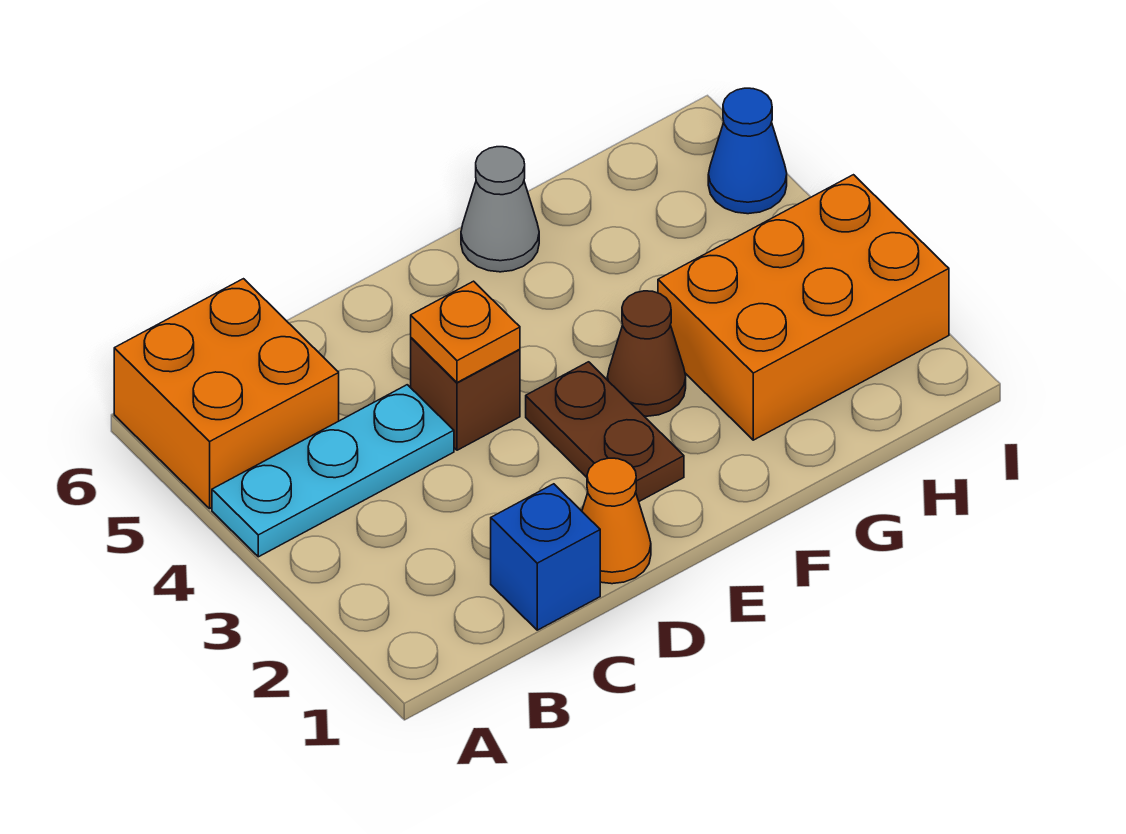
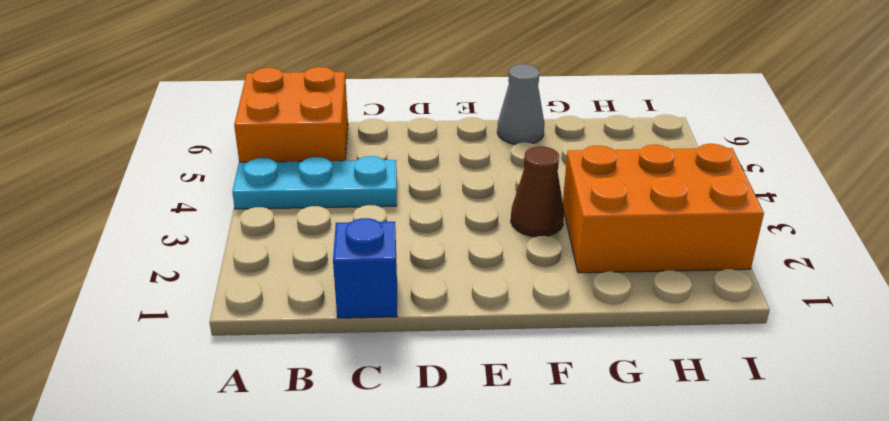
none -> orange 1x1 cone [582,458,651,584]
none -> brown 1x1 brick [411,338,520,450]

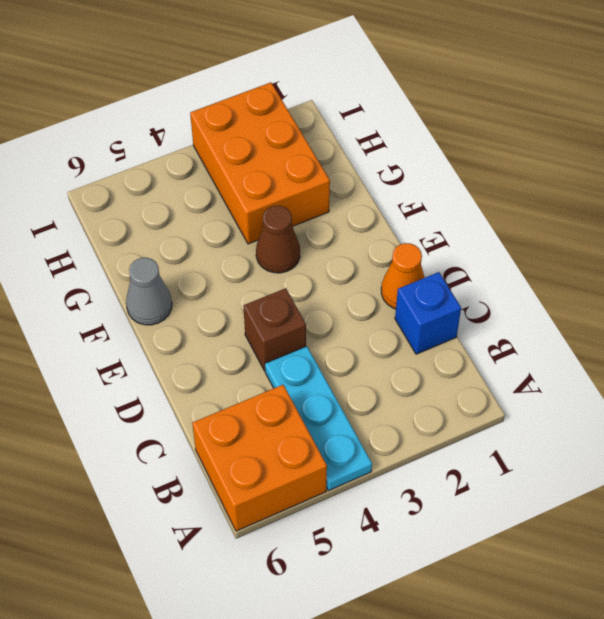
none -> brown 1x2 plate [526,362,684,501]
none -> blue 1x1 cone [708,88,787,214]

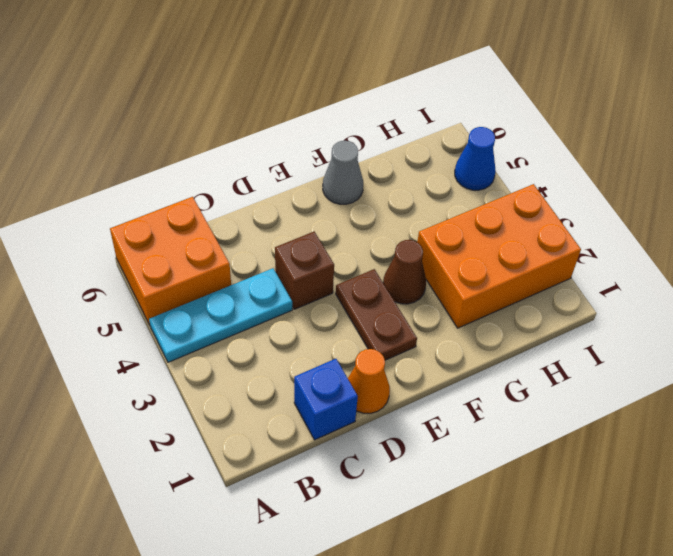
none -> orange 1x1 plate [411,281,520,382]

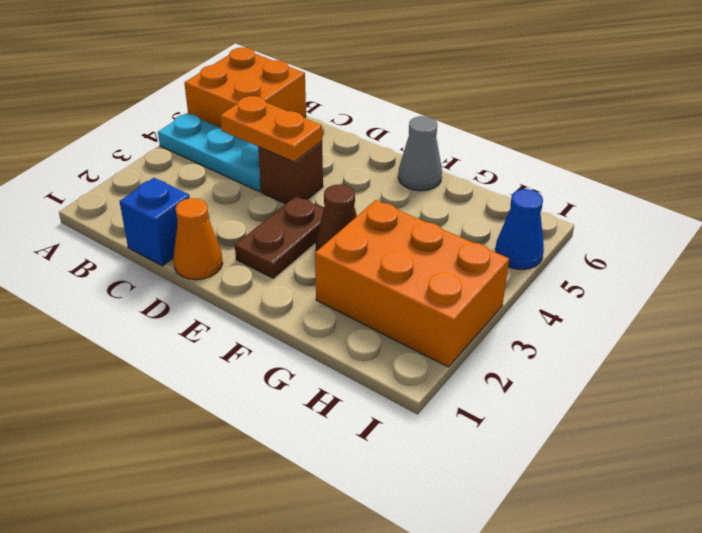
orange 1x2 plate [220,96,322,162] -> orange 1x1 plate [411,281,520,382]

